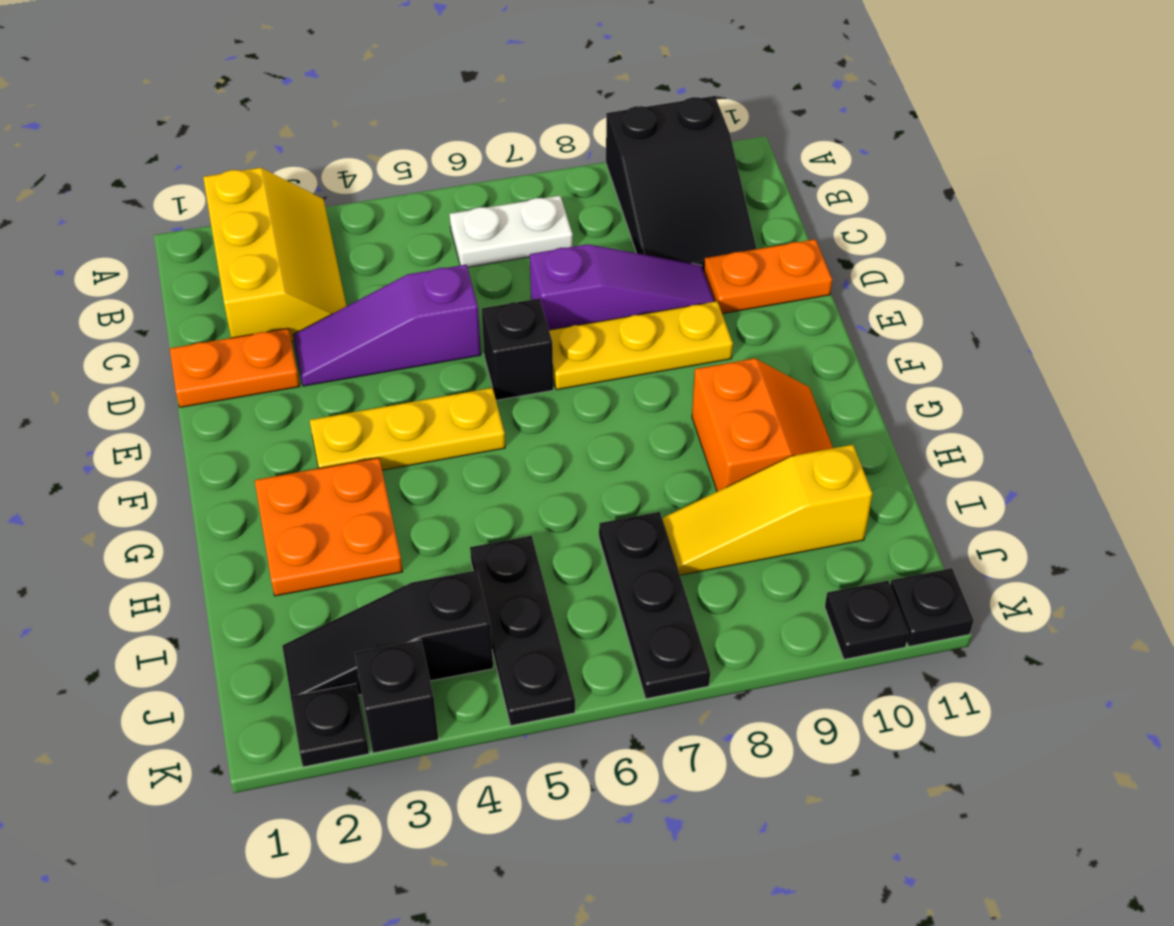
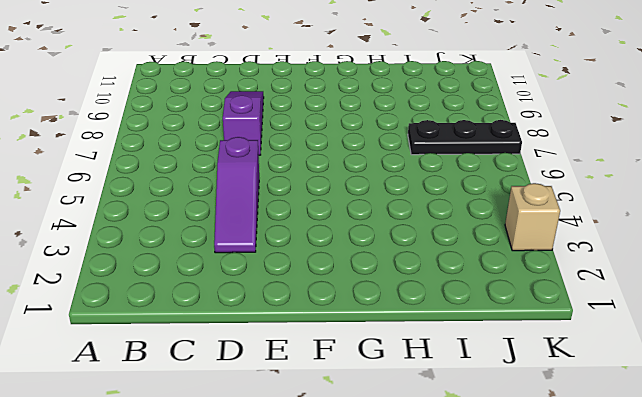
tan 1x1 brick [505,183,560,251] -> black 1x1 brick [355,640,438,753]
none -> yellow 2x3 slope [203,168,346,342]
none -> black 2x3 slope [606,96,756,271]
none -> white 1x2 plate [450,196,573,267]

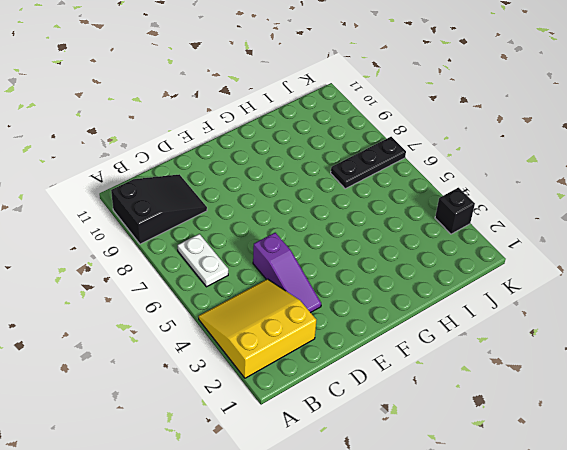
yellow 3x3 slope [199,279,316,378] -> yellow 2x3 slope [203,168,346,342]
none -> orange 1x2 plate [170,328,300,407]
none -> purple 1x3 slope [530,244,715,330]
none -> orange 1x2 plate [704,239,832,314]

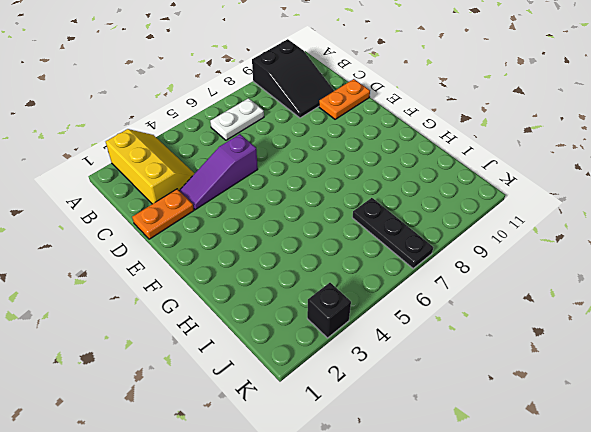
none -> purple 1x3 slope [530,244,715,330]
none -> black 1x1 brick [482,299,553,400]
none -> yellow 1x3 plate [549,301,733,390]

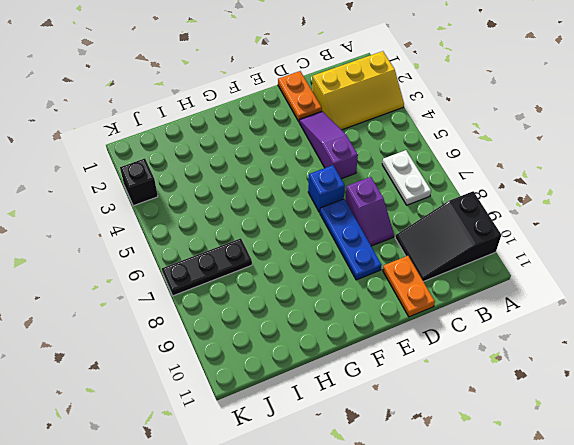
purple 1x2 slope [345,177,394,246] -> purple 1x3 slope [530,244,715,330]
blue 1x1 brick [308,165,345,213] -> black 1x1 brick [482,299,553,400]
blue 1x3 plate [320,199,382,280] -> yellow 1x3 plate [549,301,733,390]
none -> yellow 1x3 plate [310,388,505,470]
none -> orange 2x2 plate [255,458,403,596]
none -> orange 2x2 slope [692,358,833,491]

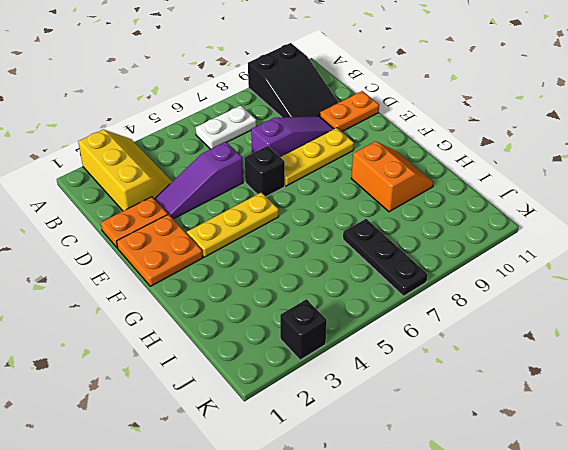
orange 2x2 plate [117,214,203,286] -> orange 2x2 plate moved to [255,458,403,596]
none -> black 1x3 plate [470,536,575,726]
none -> yellow 1x3 slope [663,445,872,575]
none -> black 1x3 slope [282,570,493,696]

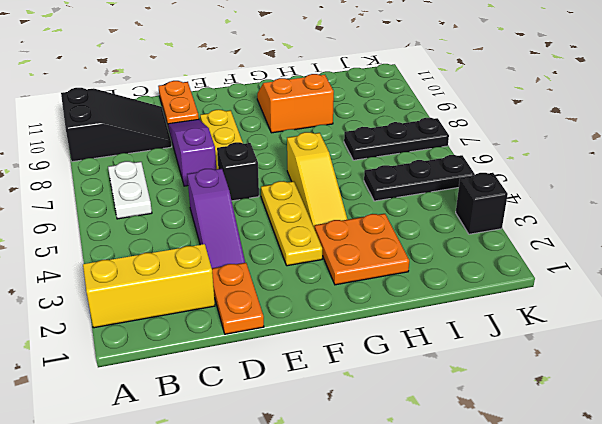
yellow 1x3 slope [287,132,348,229] -> yellow 1x3 slope moved to [663,445,872,575]
none -> black 1x3 slope [282,570,493,696]
none -> black 1x1 plate [290,684,369,767]
none -> black 1x1 plate [825,581,909,659]

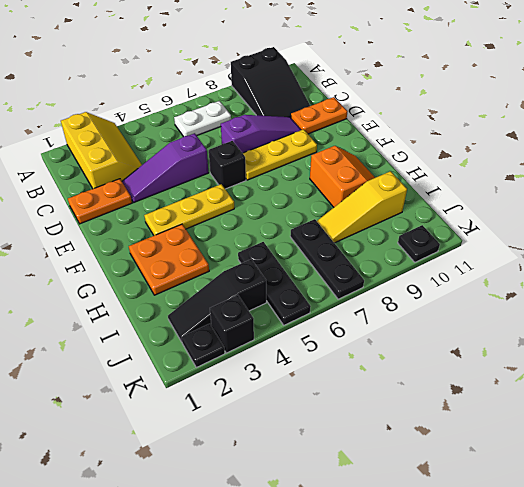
none -> black 1x1 plate [890,568,973,646]

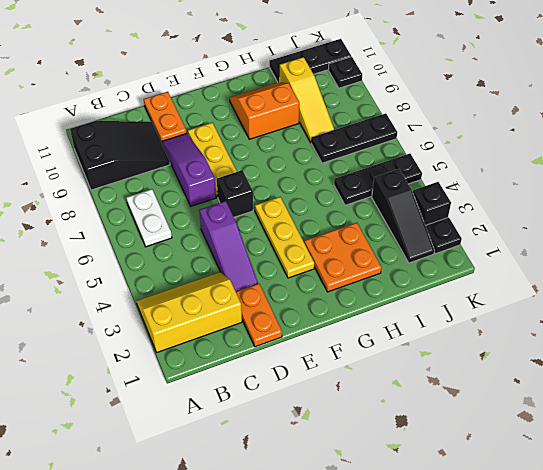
black 1x3 plate [269,39,351,82] -> black 1x1 plate [890,568,973,646]

